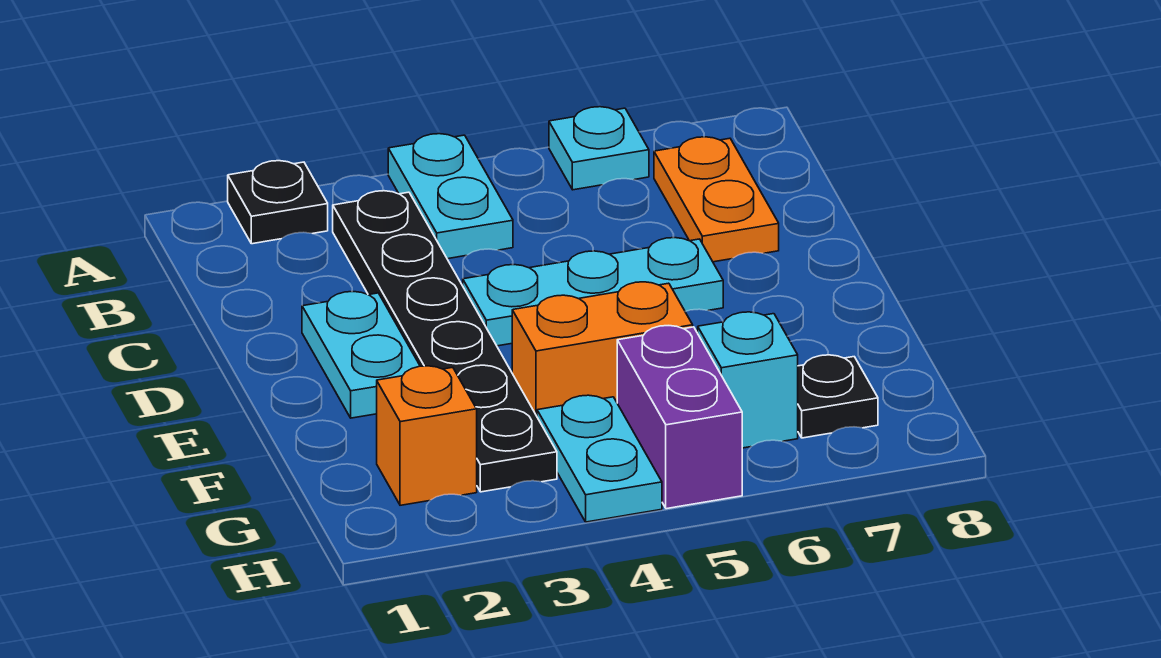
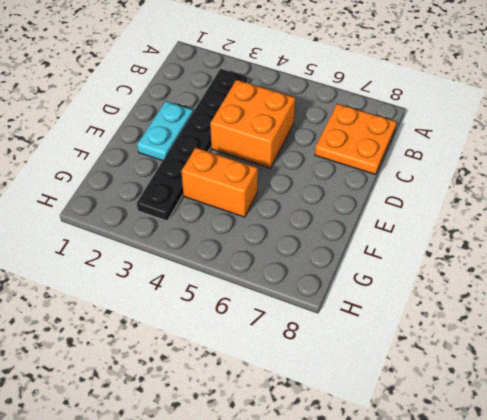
orange 2x2 plate [315,104,396,175] -> orange 1x2 plate [654,137,779,262]
orange 2x2 brick [210,80,295,168] -> cyan 1x3 plate [463,237,723,346]
none -> black 1x1 plate [228,161,328,244]
none -> cyan 1x2 plate [388,134,513,259]
none -> cyan 1x1 plate [549,107,649,190]

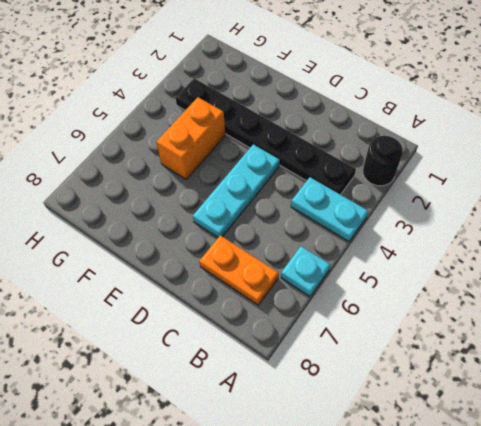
black 1x1 round brick [363,136,403,186] -> black 1x1 plate [228,161,328,244]
none -> cyan 1x2 plate [302,292,420,418]
none -> orange 1x1 brick [377,366,477,505]
none -> cyan 1x2 plate [537,395,662,522]

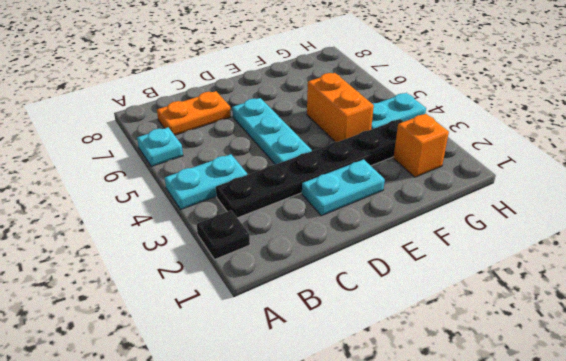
none -> purple 1x2 brick [617,326,742,509]
none -> cyan 1x1 brick [698,312,798,448]
none -> black 1x1 plate [798,355,878,438]

